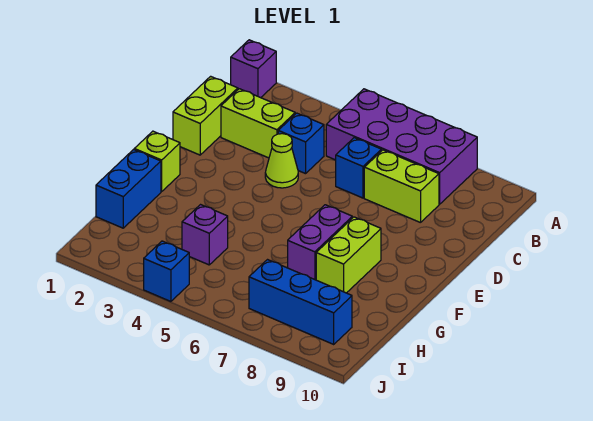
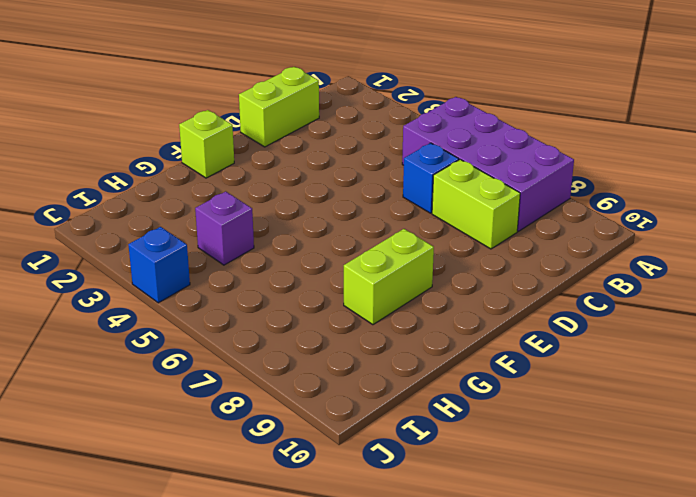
none -> purple 1x1 brick [231,40,276,98]
none -> lime 1x2 brick [221,89,295,158]
none -> blue 1x1 brick [278,113,324,174]

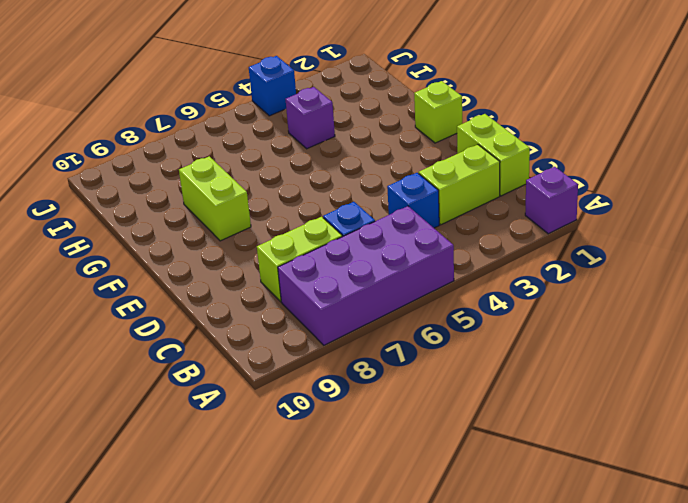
none -> lime 1x1 cone [265,134,298,188]
none -> purple 1x2 brick [288,205,352,280]
none -> blue 1x2 brick [96,150,161,228]

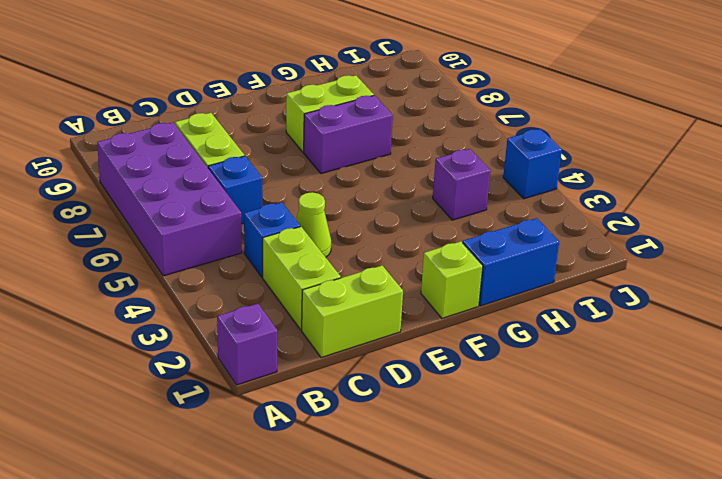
none -> blue 1x3 brick [249,260,352,344]

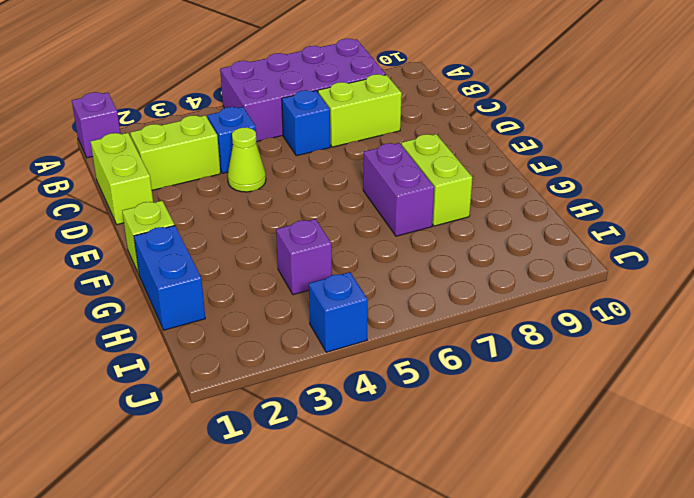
none -> blue 1x3 brick [249,260,352,344]

